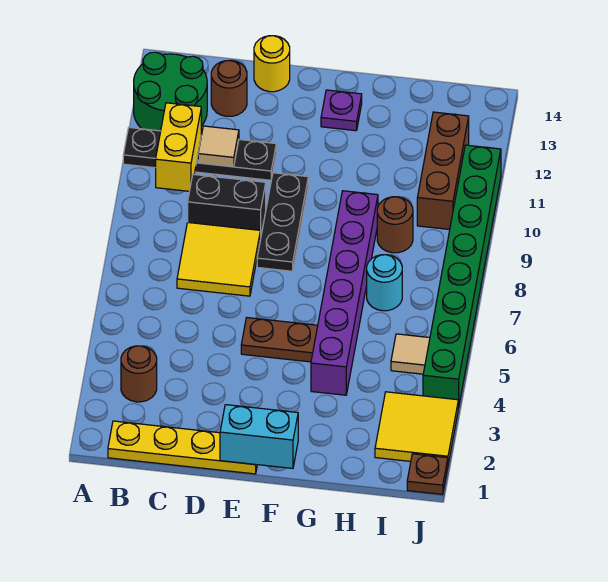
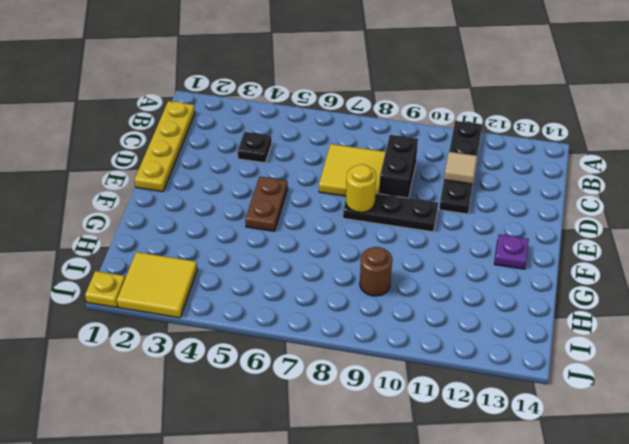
black 1x1 plate [238,132,272,163] -> none
yellow 1x1 round brick [346,164,376,212] -> yellow 1x1 round brick moved to [254,36,290,92]
yellow 1x1 plate [85,271,125,307] -> brown 1x1 plate [407,454,448,494]
none -> green 2x2 round brick [134,52,207,131]
none -> brown 1x1 round brick [121,346,157,402]
none -> brown 1x1 round brick [211,60,247,116]

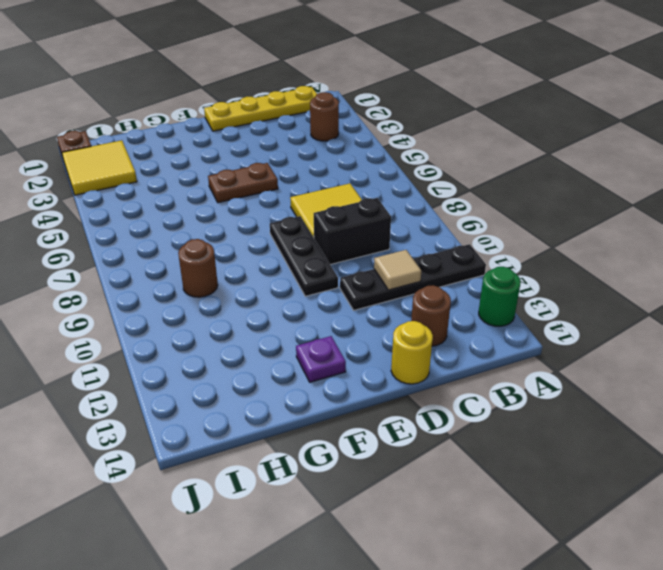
green 1x1 round brick [479,267,520,326] -> green 2x2 round brick [134,52,207,131]
none -> purple 1x6 brick [311,191,378,395]
none -> cyan 1x1 round brick [367,255,402,311]
none -> tan 1x1 tile [391,334,430,374]

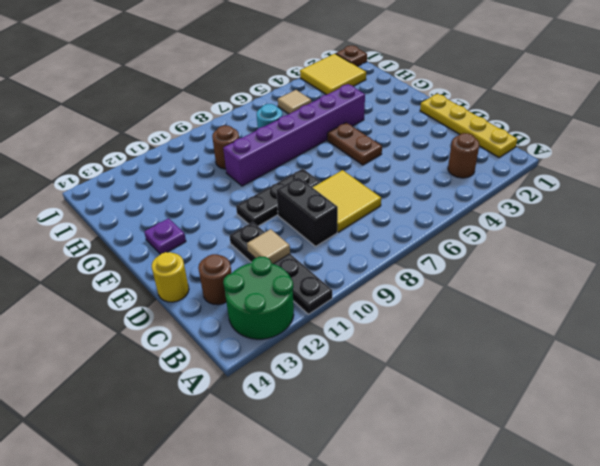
none -> brown 1x3 brick [417,112,469,229]
none -> green 1x8 brick [423,145,501,407]
none -> yellow 1x2 brick [156,103,201,191]

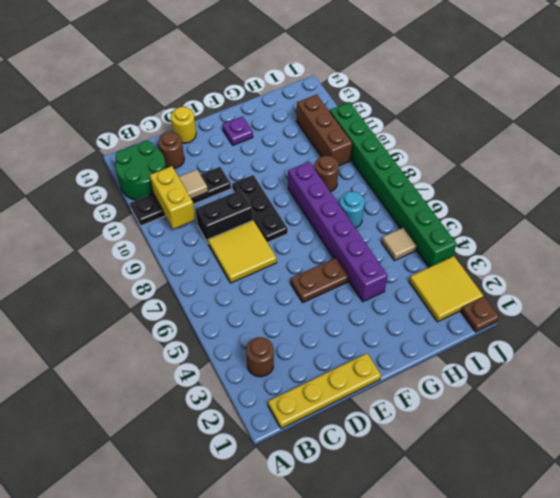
none -> cyan 1x2 brick [220,405,298,468]

